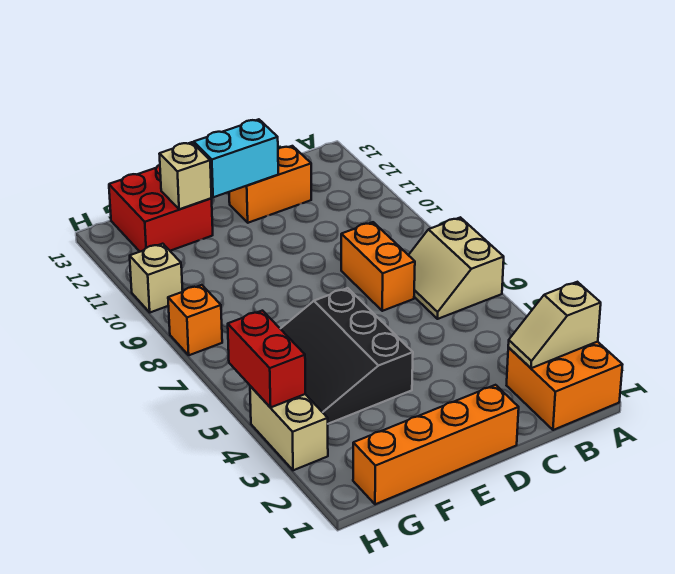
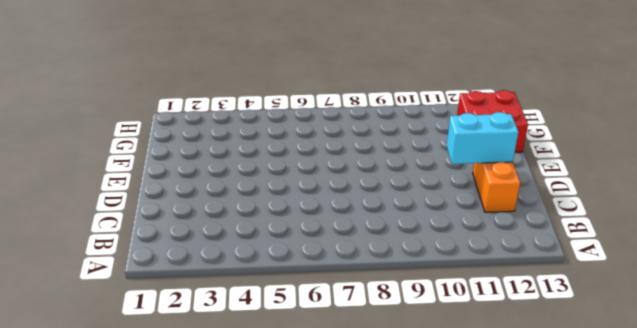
cyan 1x2 brick [447,112,518,164] -> cyan 1x2 brick turned to [194,119,278,197]
none -> orange 2x2 brick [507,342,623,430]
none -> tan 2x2 slope [409,217,504,319]
none -> orange 1x2 brick [341,222,415,311]

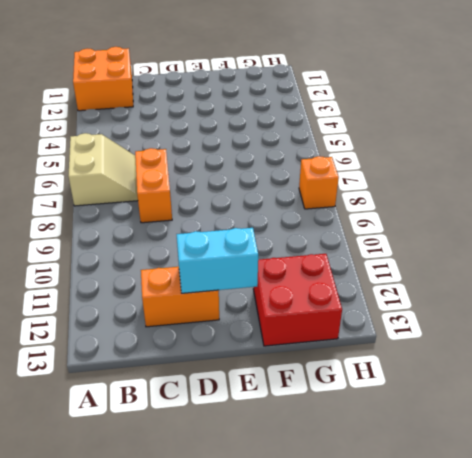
none -> orange 1x4 brick [353,385,519,504]
none -> black 3x3 slope [281,288,413,424]
none -> tan 1x2 brick [250,386,328,470]

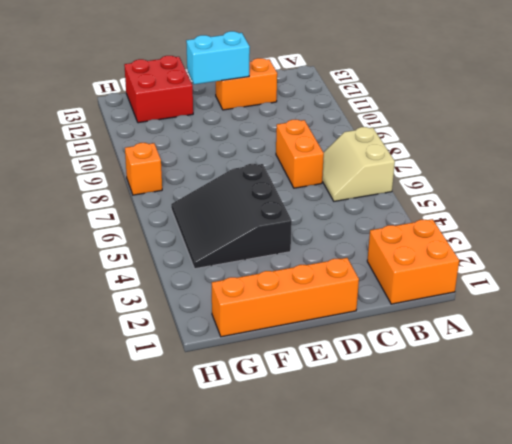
none -> tan 1x2 brick [250,386,328,470]
none -> tan 1x1 brick [130,244,183,312]
none -> tan 1x2 slope [508,282,601,368]

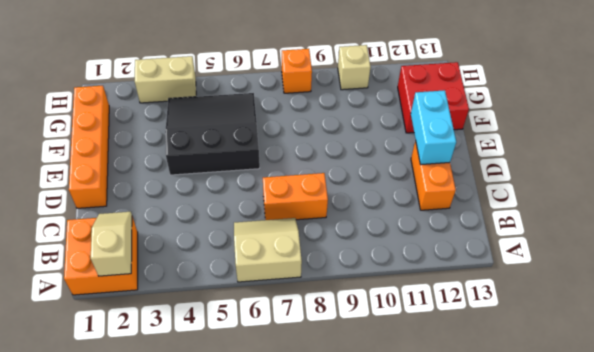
none -> tan 1x1 brick [160,142,212,209]
none -> red 1x2 brick [228,311,305,408]

